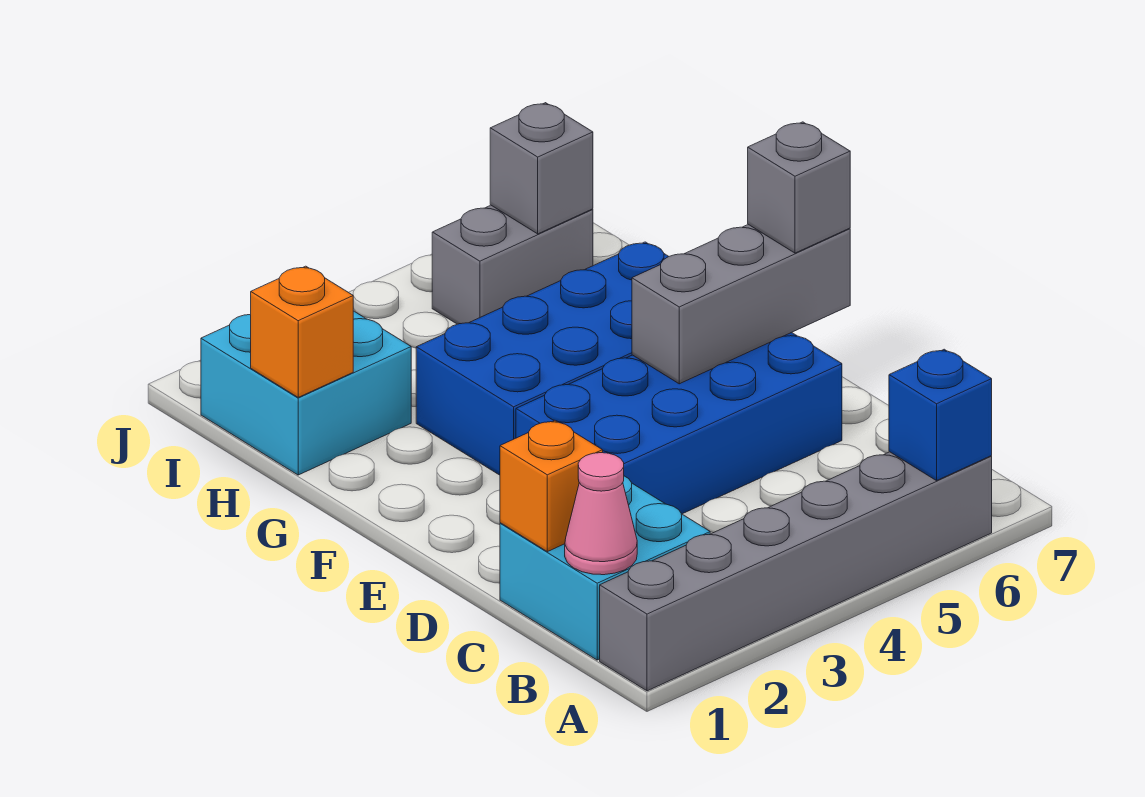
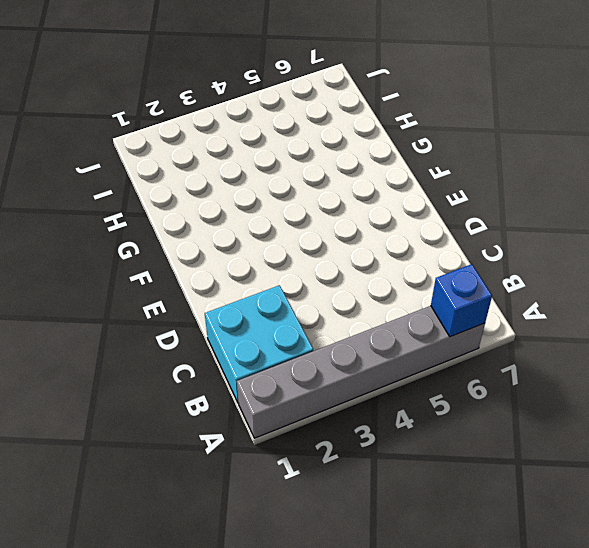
none -> blue 2x4 brick [516,332,842,514]
none -> blue 2x4 brick [416,242,669,475]
none -> cyan 2x2 brick [201,311,411,475]

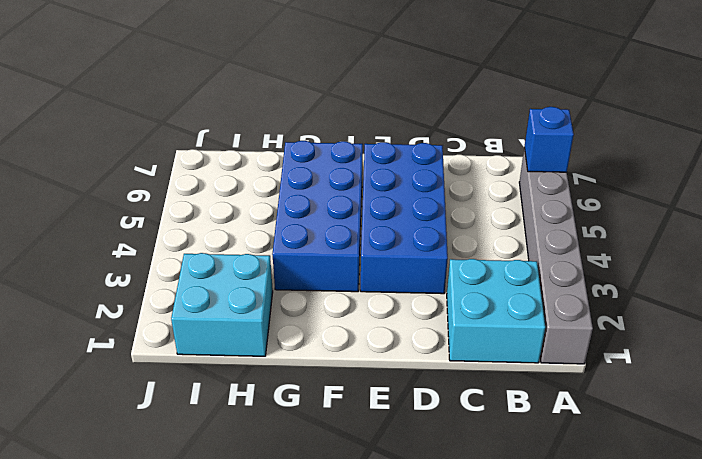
none -> grey 1x2 brick [432,205,593,324]
none -> pink 1x1 cone [565,453,637,575]
none -> orange 1x1 brick [500,420,603,552]

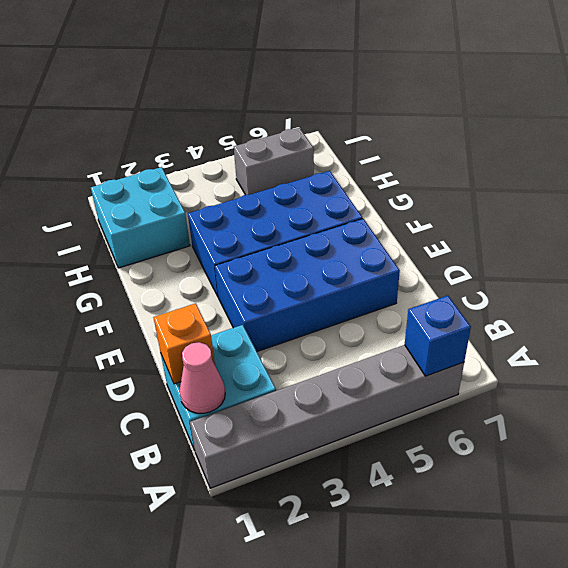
none -> grey 1x3 brick [632,224,850,384]
none -> orange 1x1 brick [251,266,353,397]
none -> grey 1x1 brick [490,103,593,234]

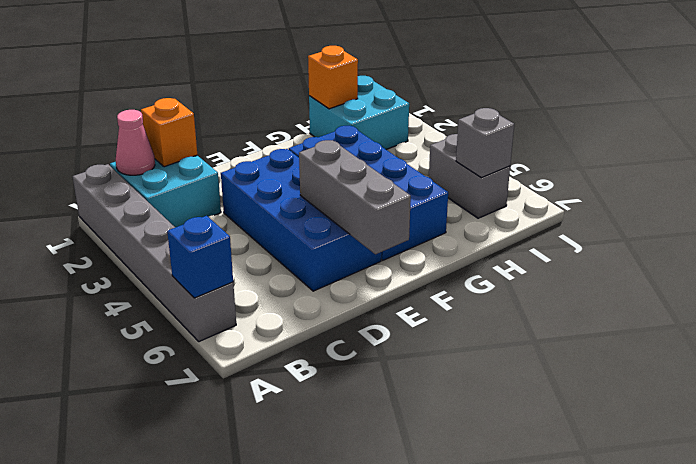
none -> grey 1x1 brick [748,122,850,253]

